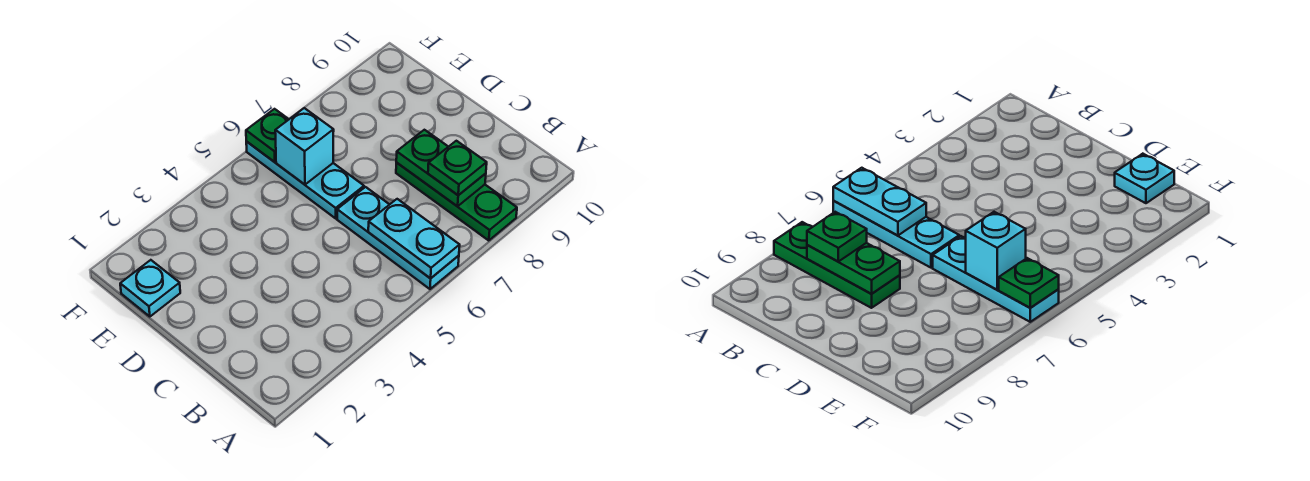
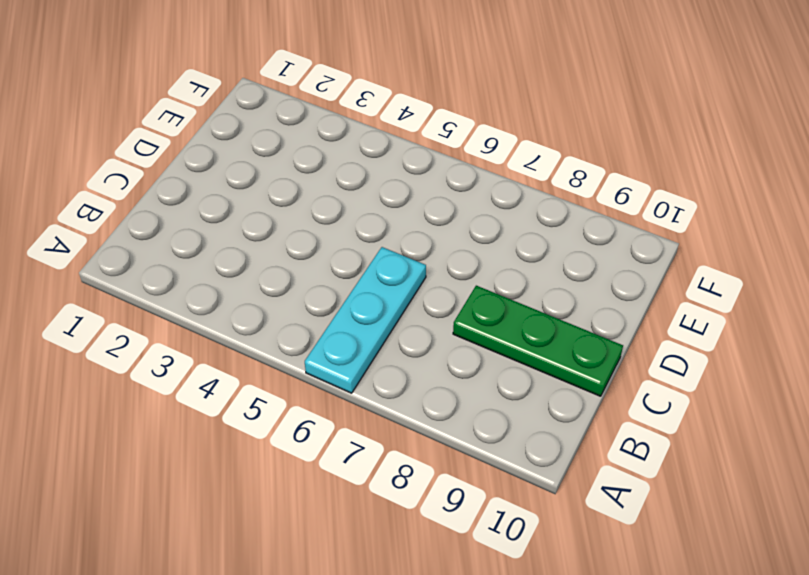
green 1x3 plate [453,286,623,396] -> green 1x3 plate turned to [396,162,517,241]
none -> cyan 1x3 plate [246,142,364,218]
none -> cyan 1x1 plate [120,260,180,317]

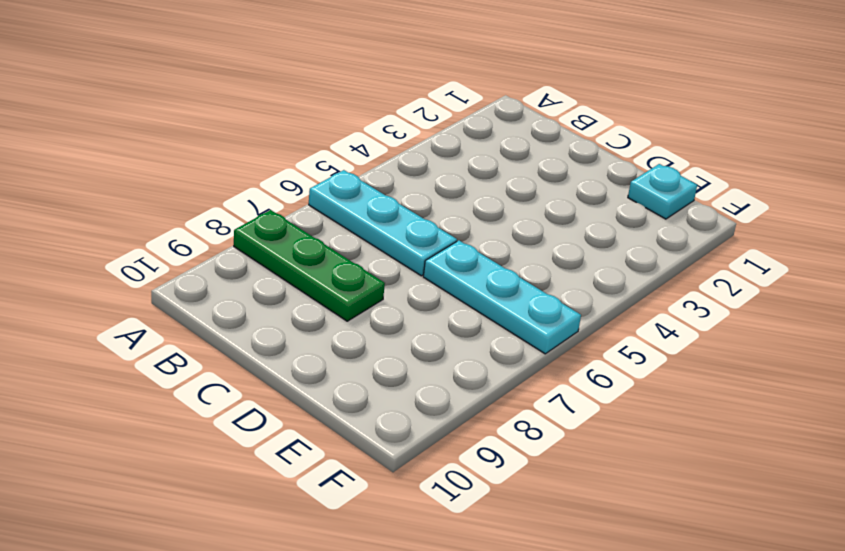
none -> cyan 1x2 plate [368,199,460,278]
none -> green 1x2 plate [396,130,486,206]

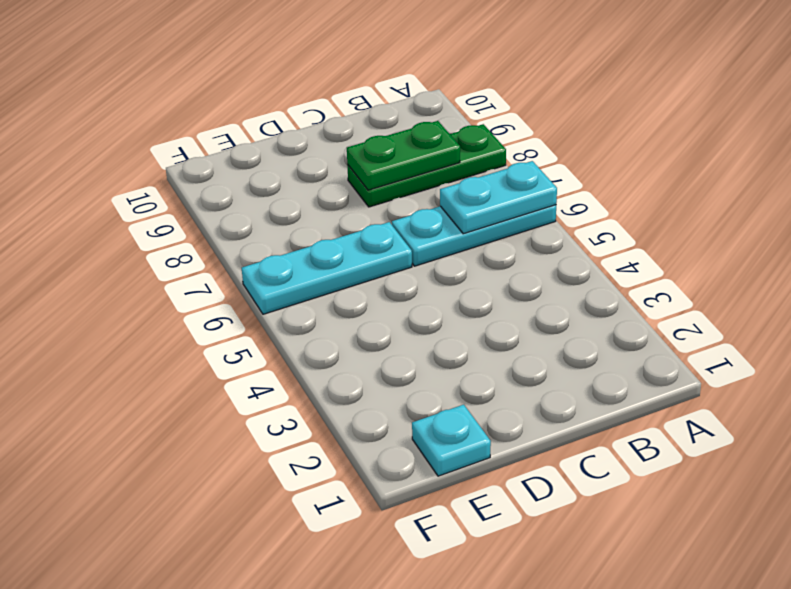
none -> cyan 1x1 brick [275,108,334,185]
none -> green 1x1 plate [246,109,289,162]

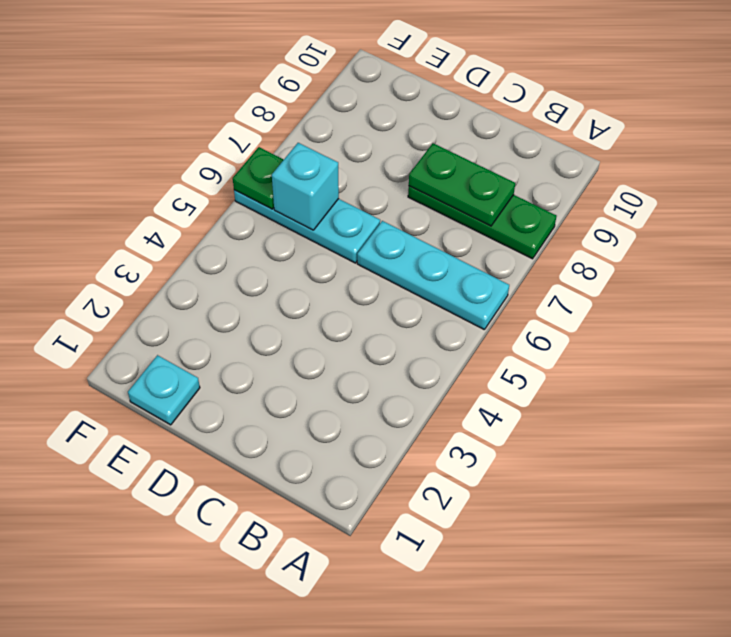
none -> cyan 1x2 plate [368,199,460,278]
none -> green 1x1 plate [428,141,487,195]

